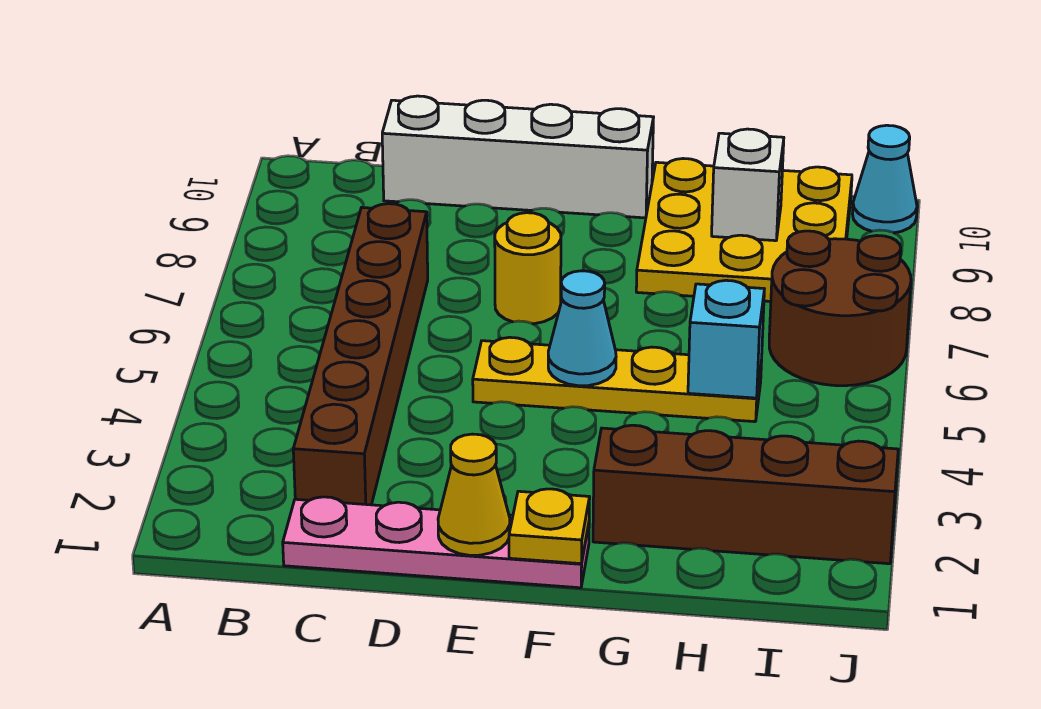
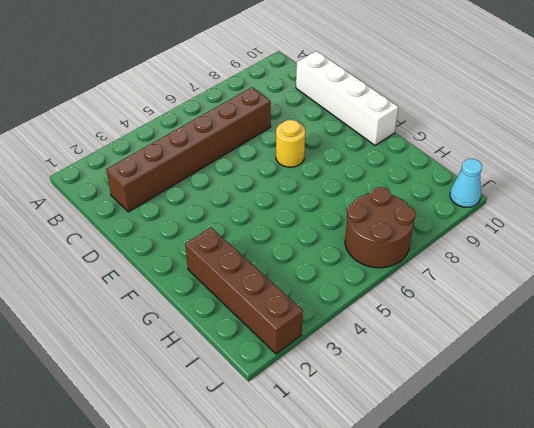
none -> pink 1x4 plate [283,497,589,588]
none -> yellow 1x4 plate [473,337,762,422]
none -> yellow 3x3 plate [636,159,852,301]

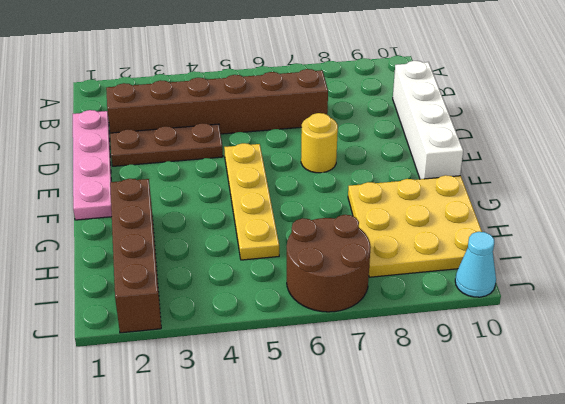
brown 1x3 plate [110,123,223,166] -> none
none -> yellow 1x1 cone [438,434,510,555]
none -> yellow 1x1 plate [509,489,590,564]
none -> cyan 1x1 cone [548,271,616,386]

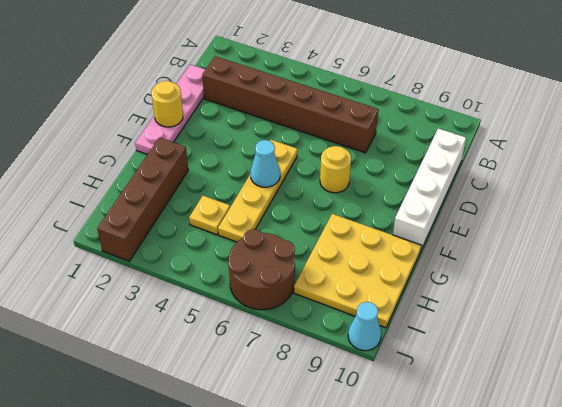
yellow 1x1 round brick [152,81,183,127] -> yellow 1x1 cone [438,434,510,555]
yellow 1x1 plate [189,196,230,235] -> yellow 1x1 plate moved to [509,489,590,564]
none -> cyan 1x1 brick [688,280,764,398]
none -> white 1x1 brick [712,129,784,241]

